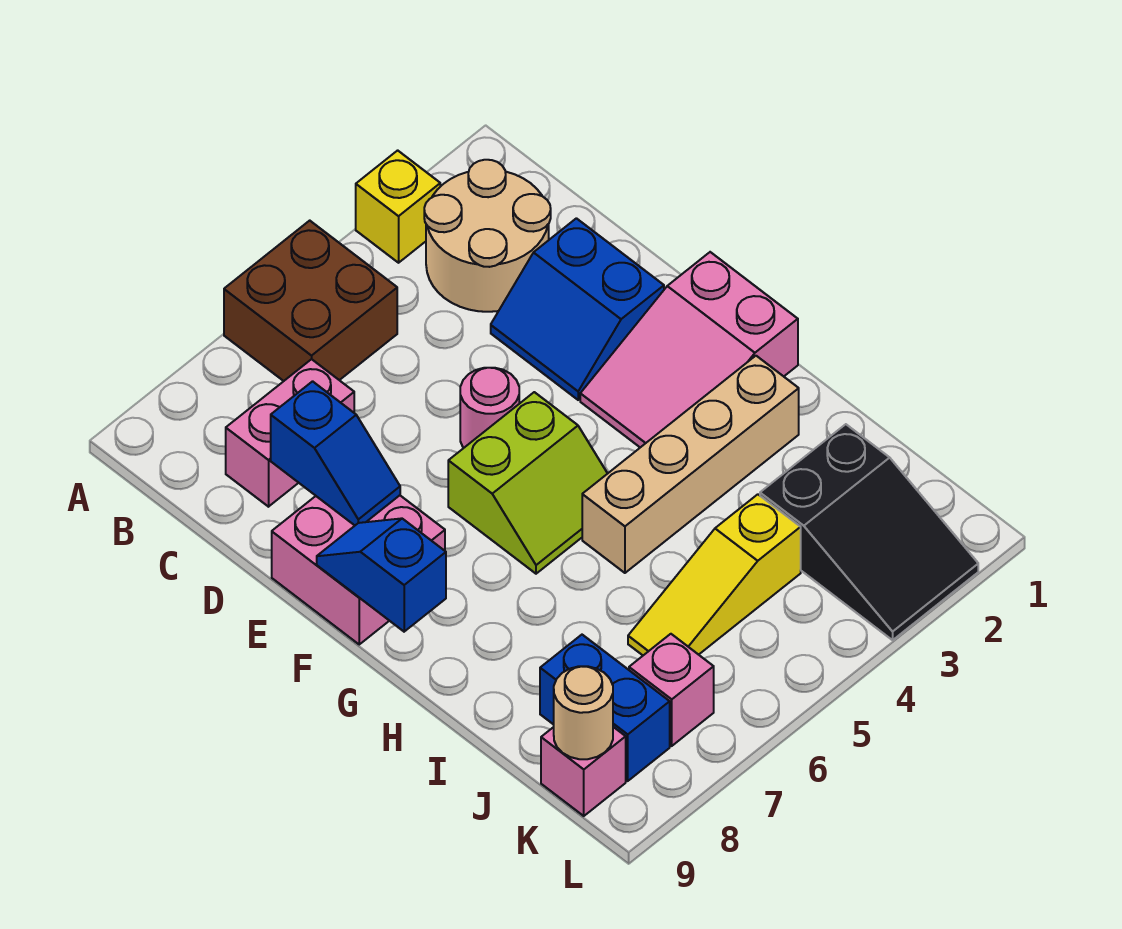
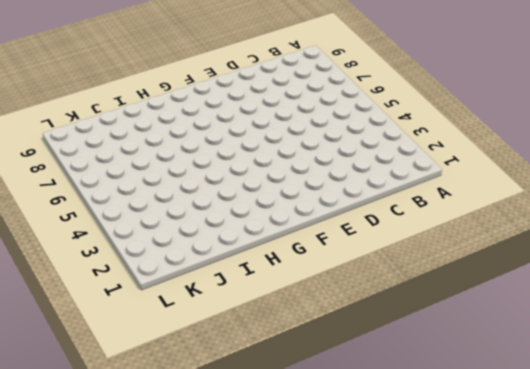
none -> yellow 1x1 brick [356,150,440,263]
none -> brown 2x2 brick [224,221,397,381]
none -> tan 2x2 round brick [424,160,551,312]

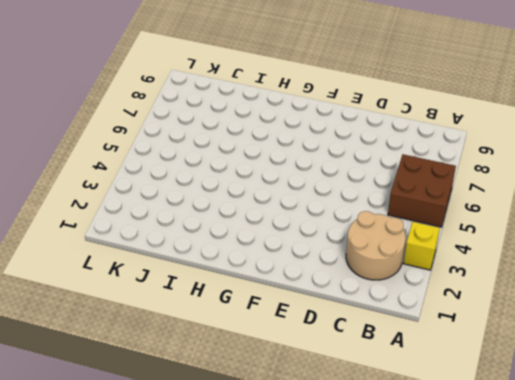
none -> pink 1x2 brick [226,359,354,507]
none -> blue 2x2 slope [491,218,664,400]
none -> pink 1x1 round brick [460,368,519,448]

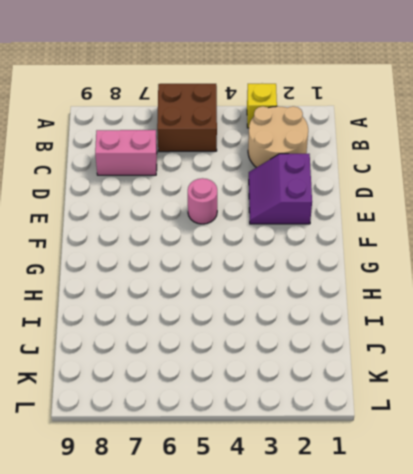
purple 2x2 slope [249,154,312,224] -> blue 2x2 slope [491,218,664,400]
none -> pink 2x2 brick [272,495,445,644]
none -> pink 2x3 slope [580,252,798,447]
none -> lime 2x2 slope [448,392,608,574]

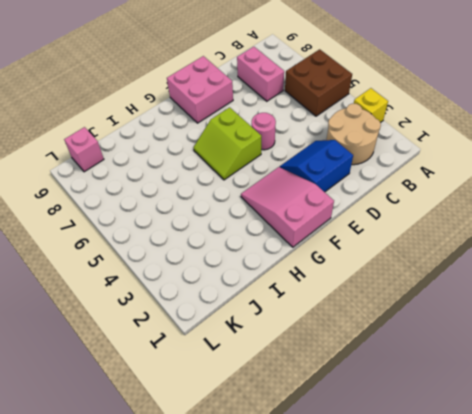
none -> tan 1x4 brick [582,356,799,573]
none -> black 2x3 slope [760,424,978,640]
none -> yellow 1x3 slope [628,494,801,655]

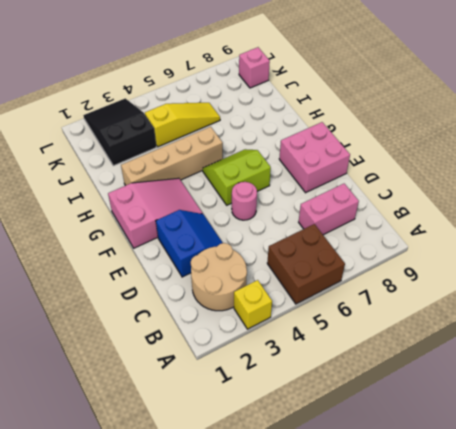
none -> blue 1x2 brick [540,635,670,781]
none -> pink 1x1 brick [629,634,714,746]
none -> blue 1x2 slope [271,381,400,525]

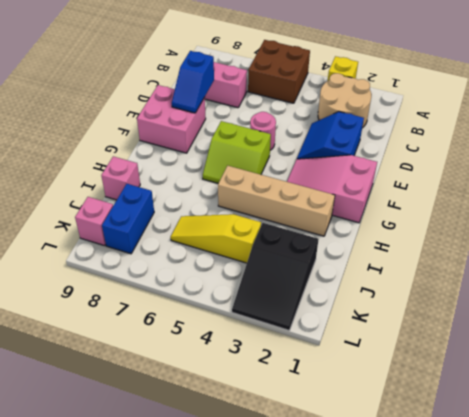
pink 1x1 brick [101,156,140,200] -> pink 1x1 brick moved to [629,634,714,746]
none -> blue 1x2 slope [317,518,446,632]
none -> tan 1x1 round brick [554,666,613,759]

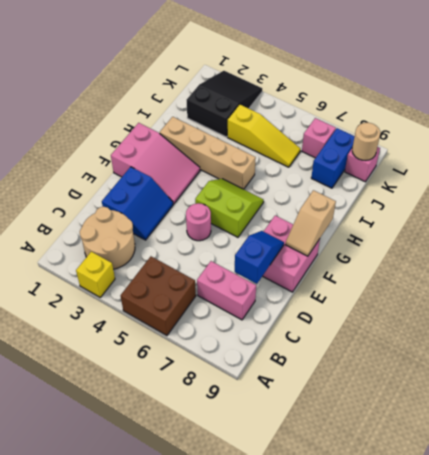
tan 1x2 slope [285,190,336,256] -> blue 1x2 slope [317,518,446,632]

